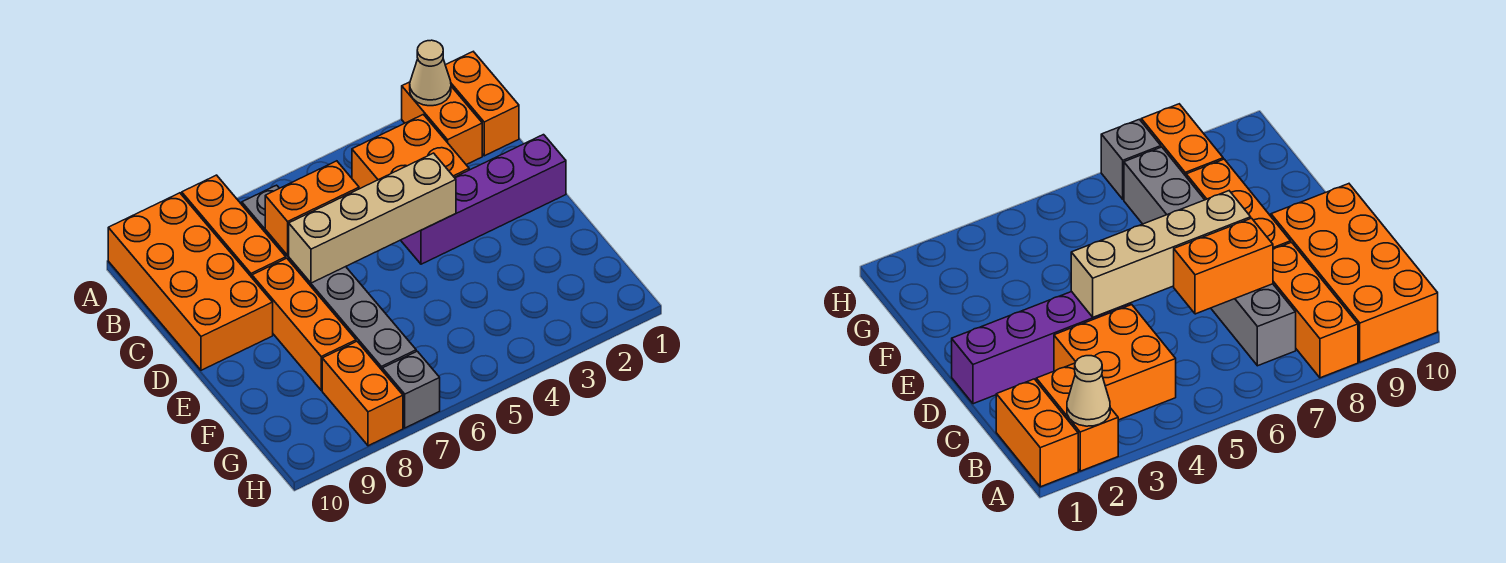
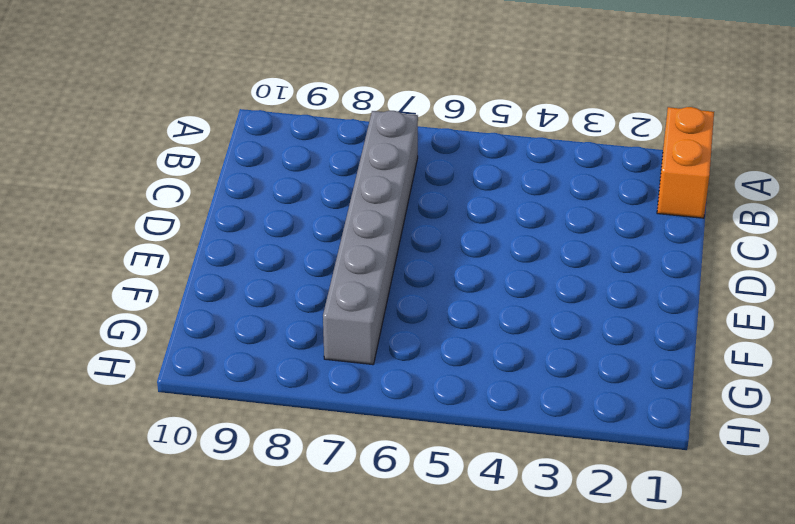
none -> orange 1x2 brick [402,82,482,165]
none -> orange 1x3 brick [182,175,286,277]
none -> orange 2x4 brick [108,193,273,370]

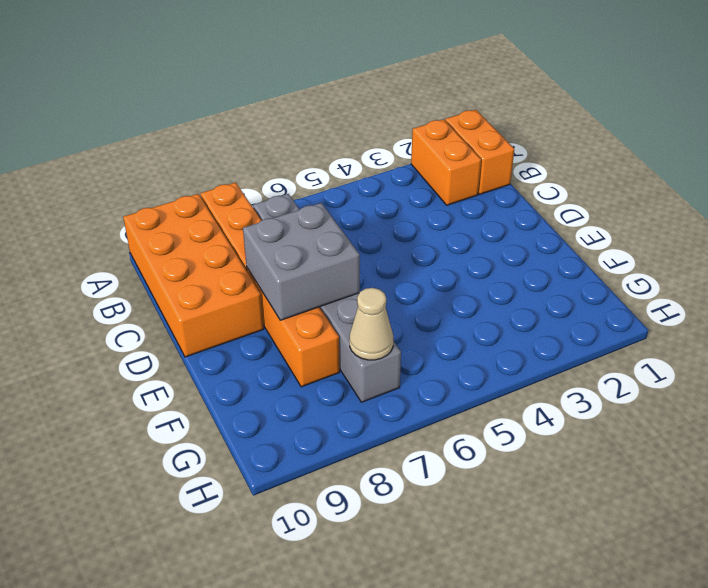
grey 2x2 brick [243,203,360,320] -> tan 1x4 brick [289,153,456,283]
tan 1x1 cone [349,288,393,360] -> tan 1x1 cone moved to [410,40,451,106]
none -> orange 2x2 brick [352,114,469,189]
none -> purple 1x4 brick [401,135,566,264]
none -> orange 1x2 brick [322,341,403,446]

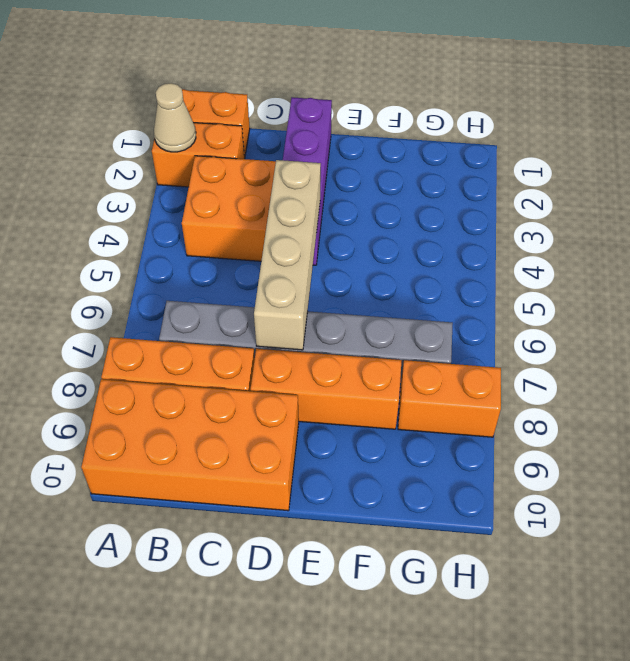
none -> grey 1x1 brick [382,351,440,428]
none -> orange 1x2 brick [265,161,359,255]

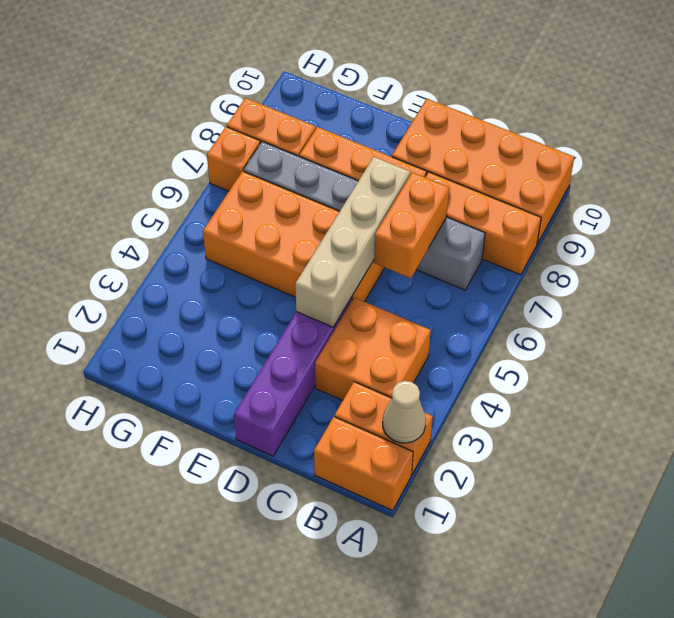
orange 2x4 brick [203,171,385,302] -> none
orange 1x1 brick [207,127,260,191] -> grey 1x1 brick [382,351,440,428]

